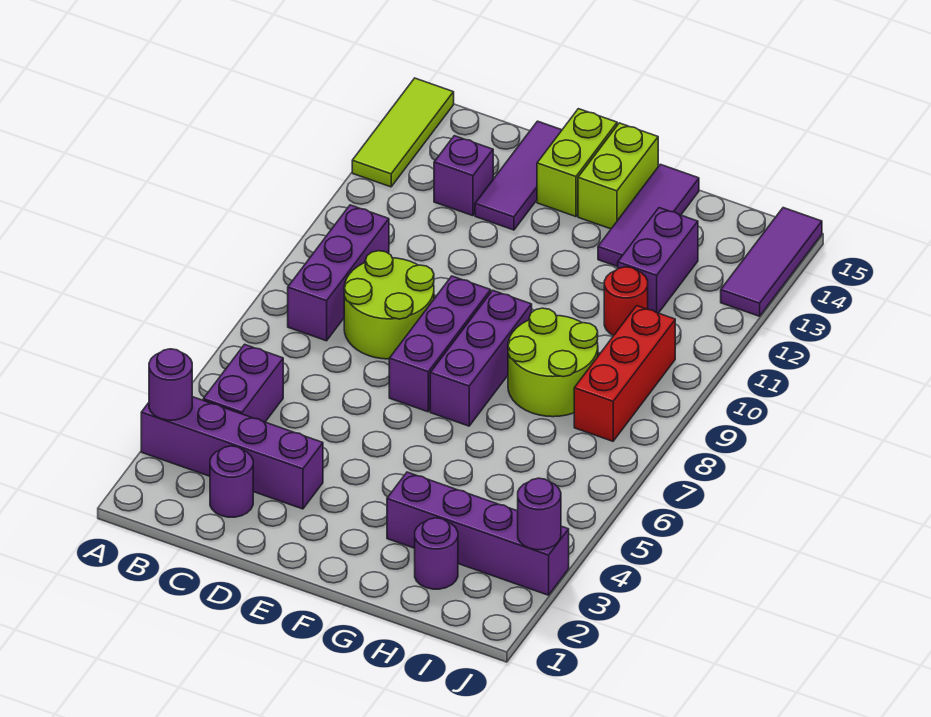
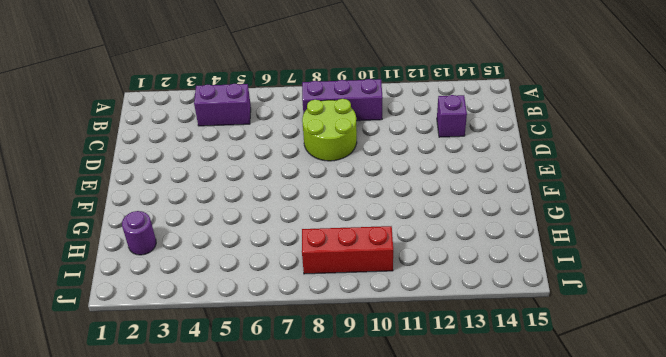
none -> purple 1x4 brick [141,397,323,509]
none -> lime 1x3 tile [352,78,454,187]
none -> purple 1x1 round brick [210,446,253,517]

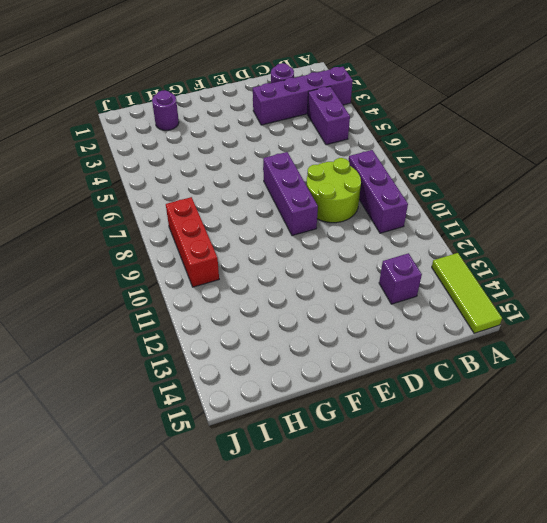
none -> purple 1x3 tile [475,121,562,230]
none -> lime 1x2 brick [537,109,617,217]
none -> purple 1x3 brick [430,291,532,426]

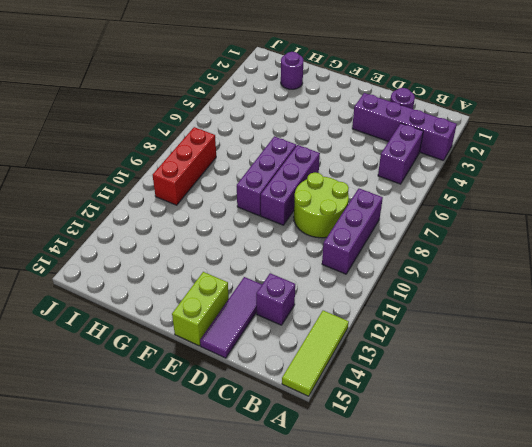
none -> lime 1x2 brick [578,123,658,229]
none -> purple 1x4 brick [387,472,569,595]
none -> lime 2x2 round brick [508,308,598,417]

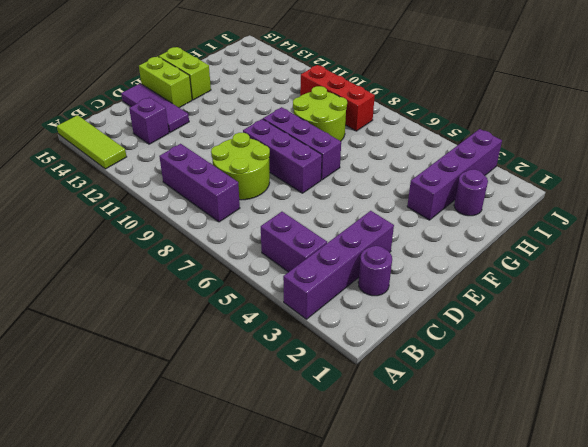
none -> purple 1x3 tile [598,164,699,267]
none -> red 1x1 round brick [604,267,648,335]
none -> purple 1x2 brick [618,208,698,313]

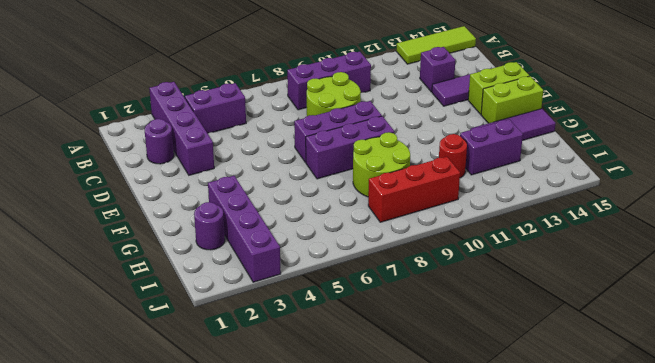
none -> purple 1x3 tile [721,208,822,316]
none -> purple 1x1 round brick [149,349,192,420]
none -> purple 1x1 round brick [518,478,561,550]

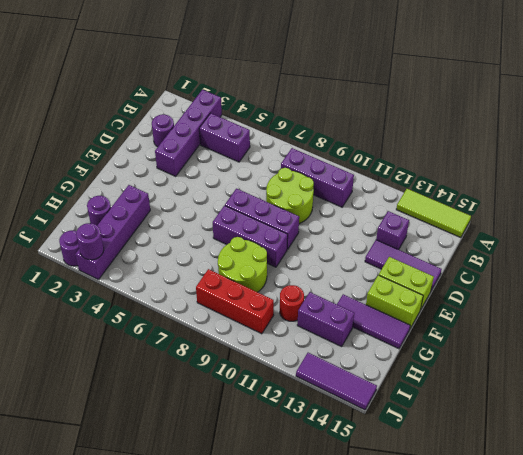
purple 1x1 round brick [59,230,79,266] -> purple 1x1 round brick moved to [149,349,192,420]

